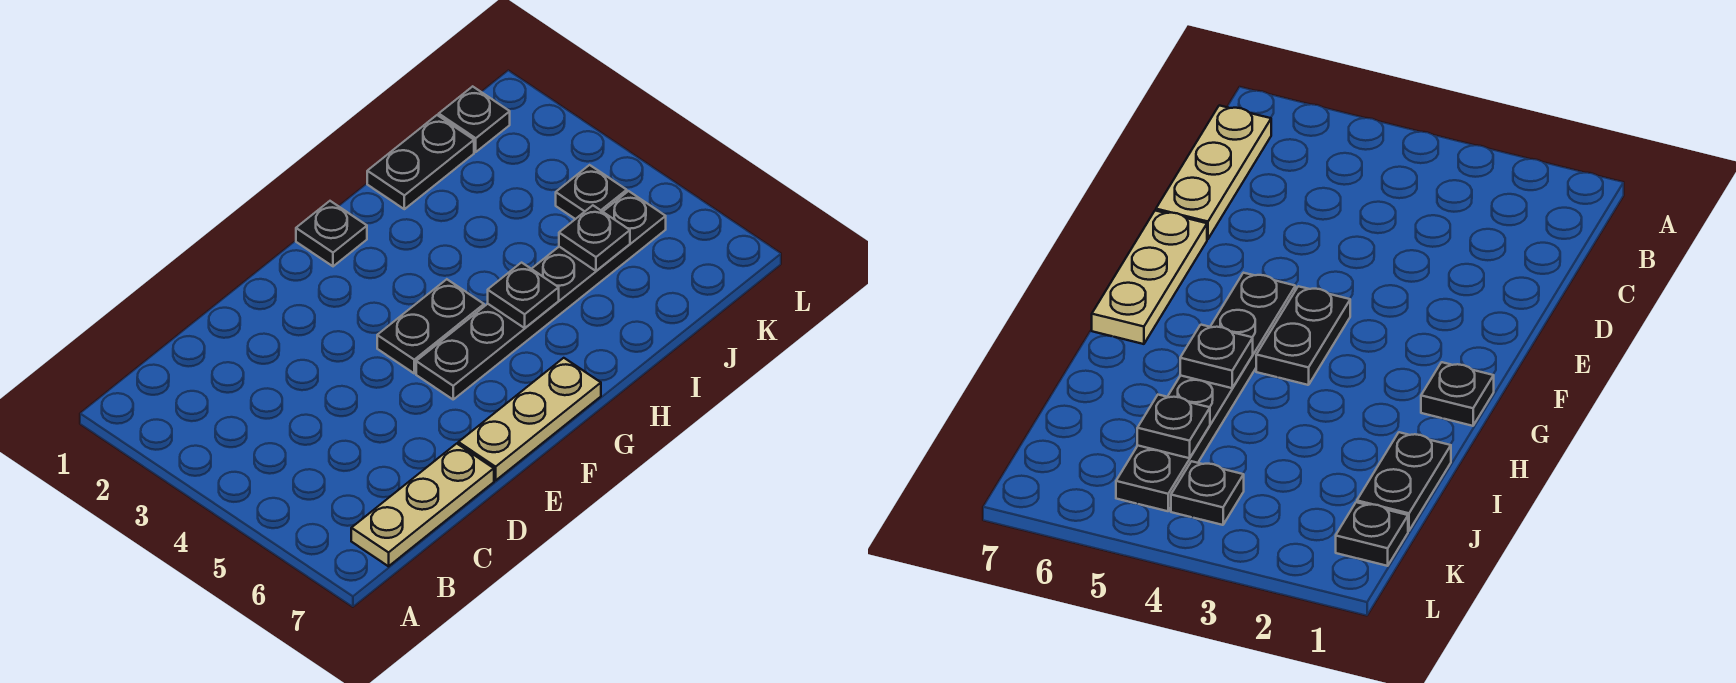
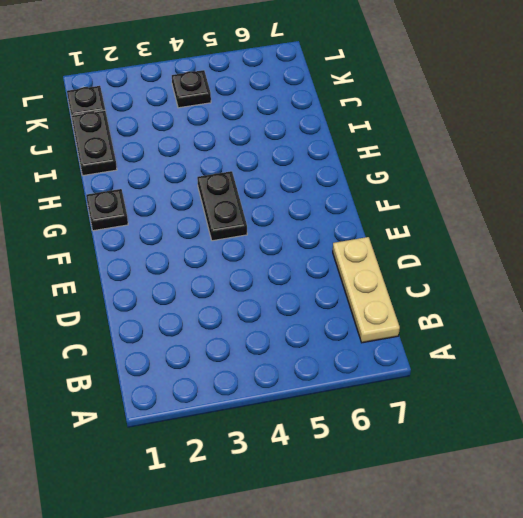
none -> tan 1x3 plate [458,358,601,481]
none -> black 1x6 plate [416,191,666,399]

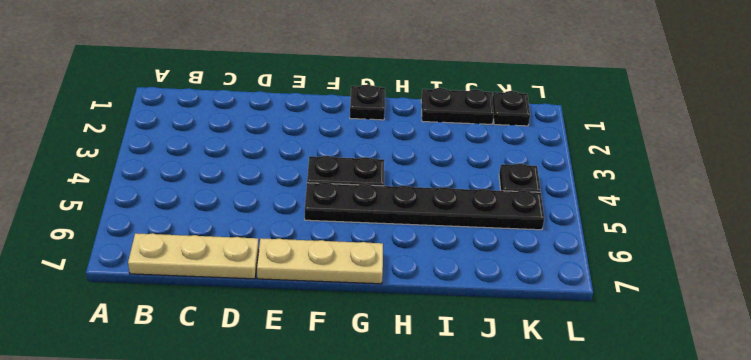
none -> black 1x1 plate [488,263,559,328]
none -> black 1x1 plate [559,205,630,271]

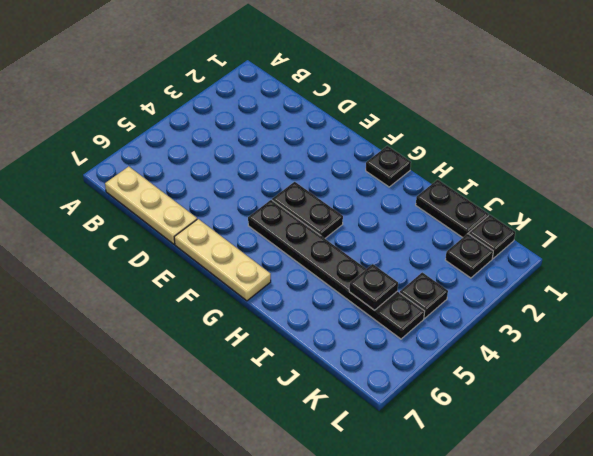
black 1x1 plate [445,234,493,278] -> black 1x1 plate moved to [488,263,559,328]

